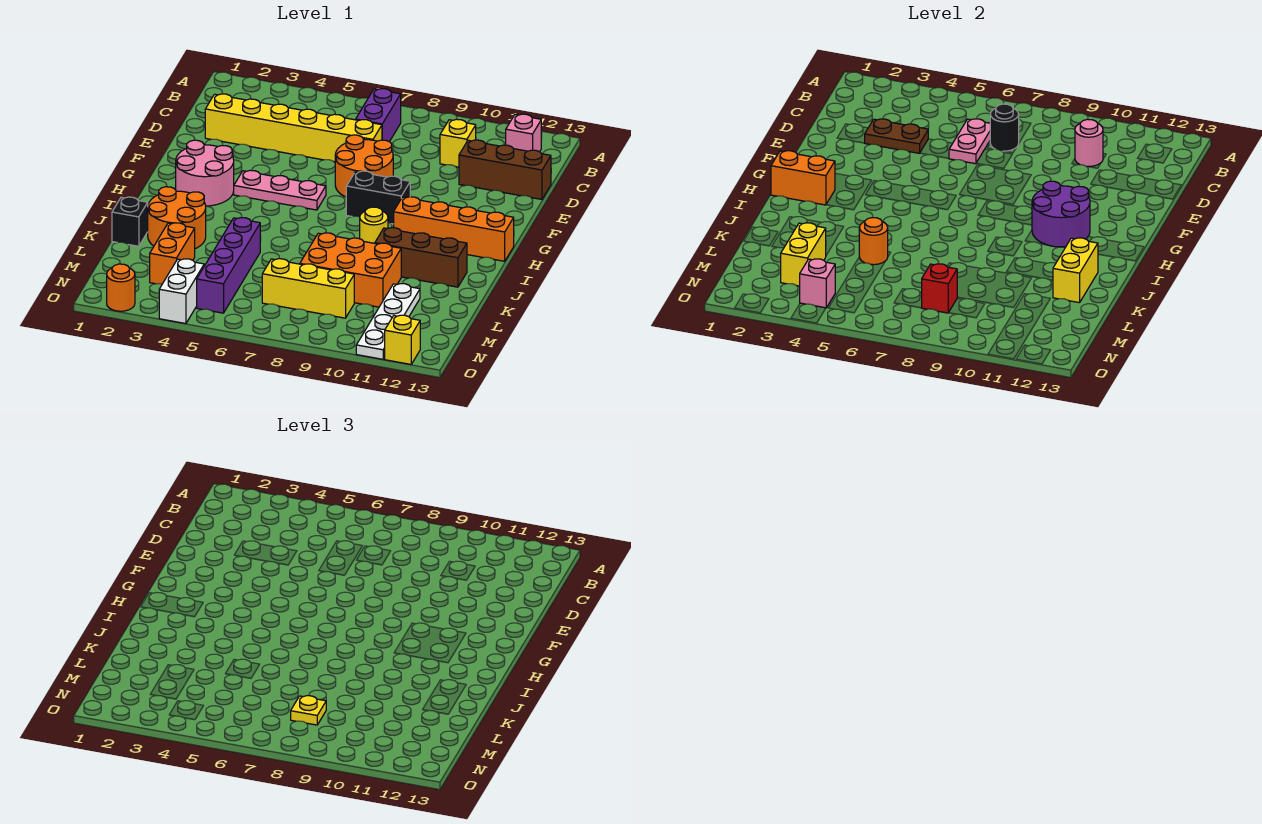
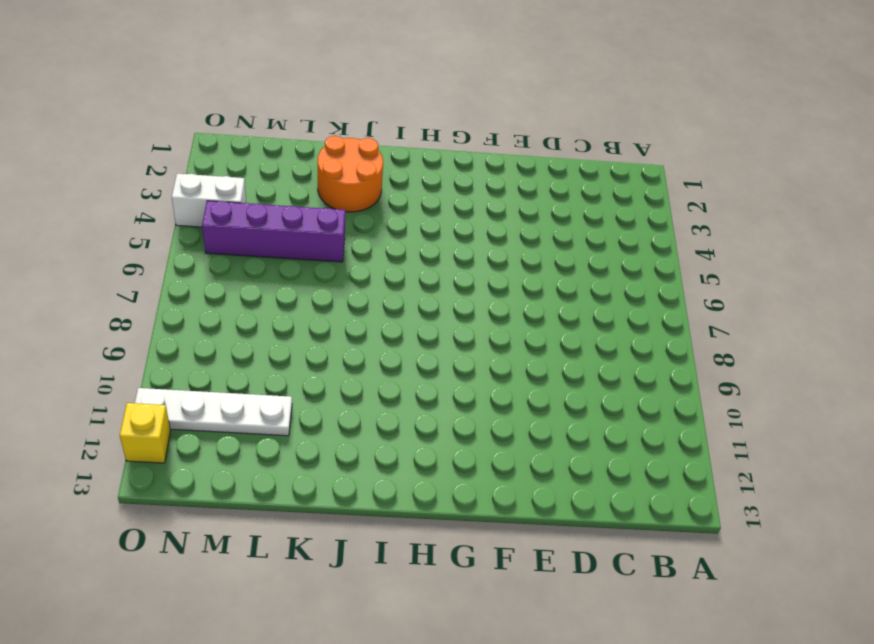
none -> purple 1x2 brick [356,89,401,142]
none -> pink 1x1 brick [506,114,541,152]
none -> yellow 1x1 brick [440,119,476,167]
none -> yellow 1x6 brick [205,94,382,162]

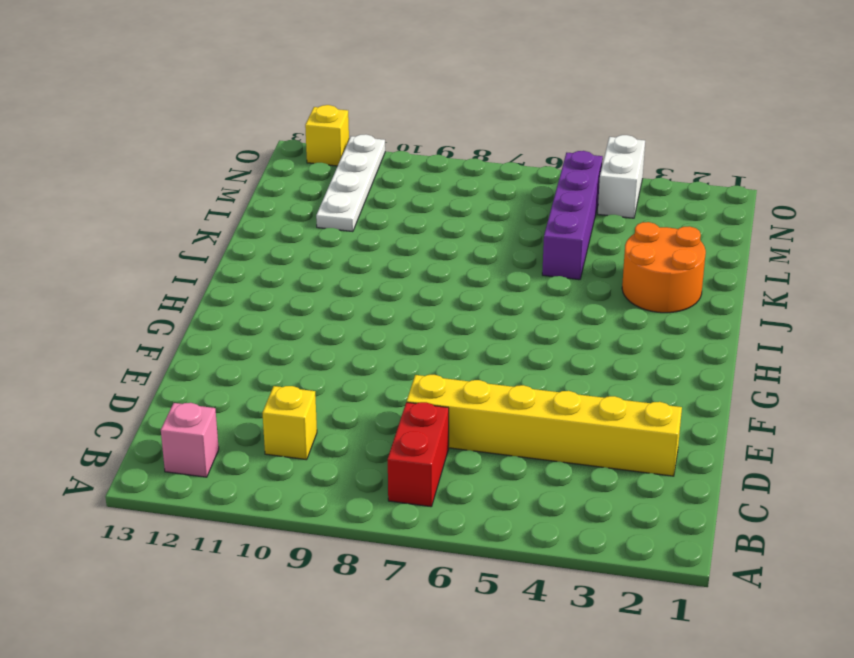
red 1x2 brick [388,402,449,507] -> purple 1x2 brick [356,89,401,142]
none -> brown 1x3 brick [459,140,551,199]
none -> orange 2x2 round brick [335,135,393,197]
none -> pink 2x2 round brick [176,140,234,206]
none -> pink 1x3 plate [234,170,326,210]

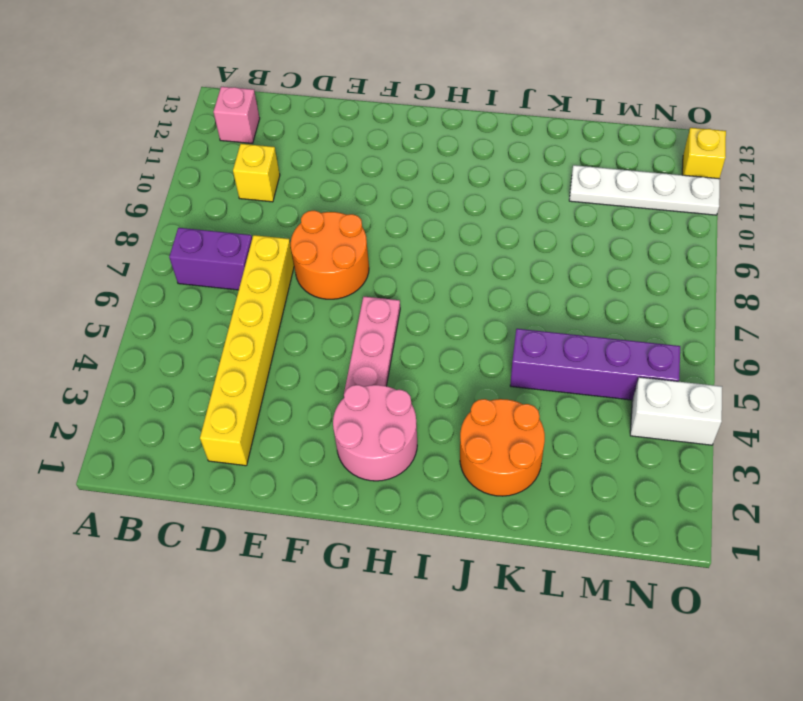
none -> brown 1x3 brick [459,140,551,199]
none -> black 1x2 brick [346,171,410,224]
none -> orange 1x4 brick [394,196,514,261]
none -> yellow 1x1 round brick [360,207,388,243]

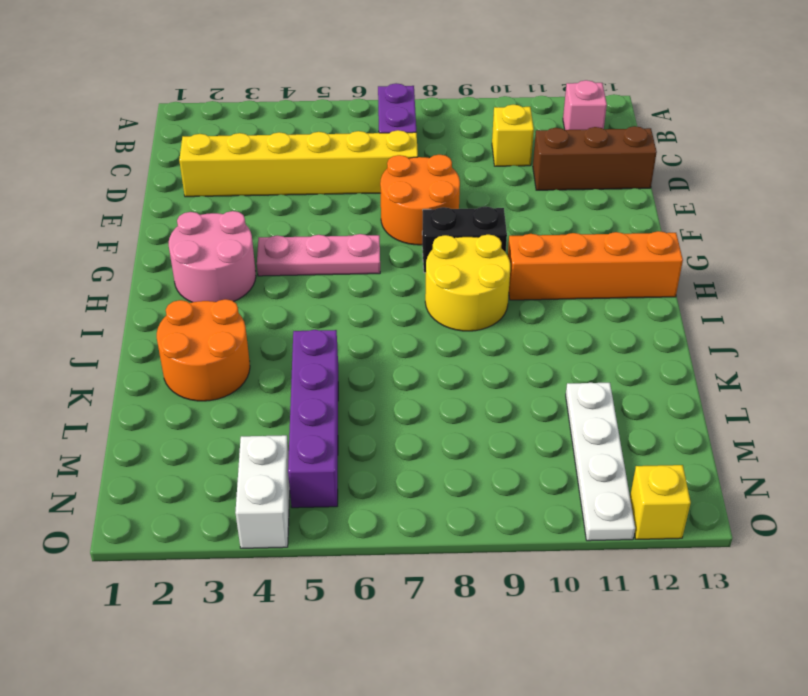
yellow 2x2 round brick [425,235,510,331] -> yellow 1x1 round brick [360,207,388,243]
none -> brown 1x3 brick [375,228,467,287]
none -> black 1x1 brick [112,197,148,246]
none -> orange 2x3 brick [300,233,401,307]
none -> orange 1x2 brick [150,223,195,284]

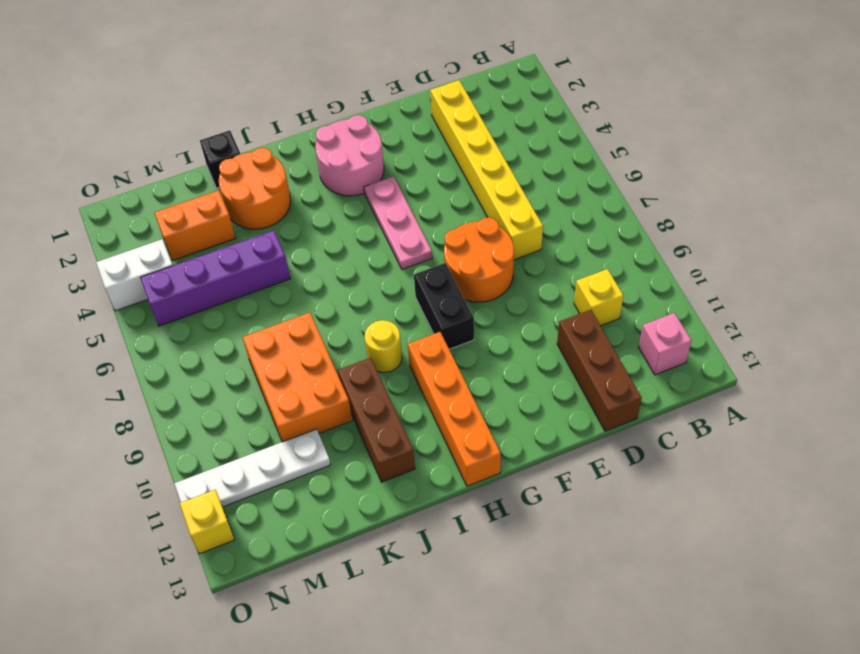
none -> purple 1x2 brick [356,89,401,142]
none -> yellow 1x3 brick [262,259,354,318]
none -> orange 1x1 round brick [107,264,135,311]
none -> pink 1x2 plate [949,119,990,164]

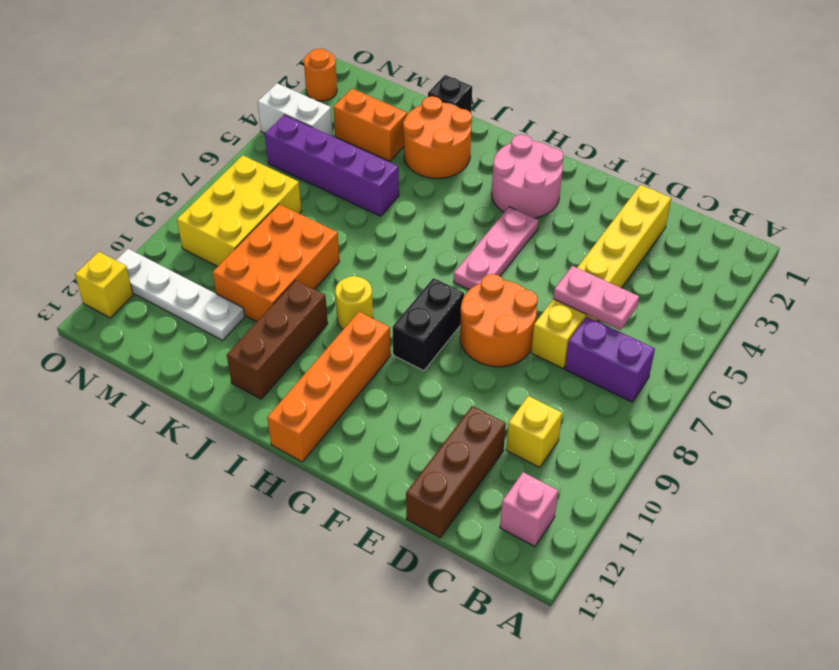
yellow 2x3 brick [177,155,301,266] -> yellow 1x3 brick [262,259,354,318]
none -> black 1x1 round brick [990,104,1019,151]
none -> pink 1x1 round brick [1075,119,1103,167]
none -> brown 1x2 plate [865,119,928,153]
none -> purple 2x2 round brick [1032,181,1090,247]

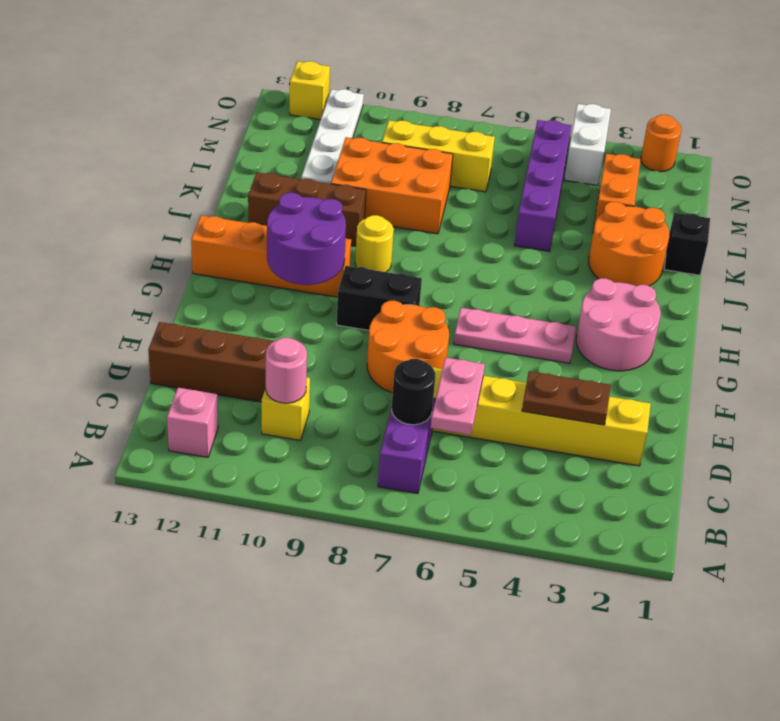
none -> orange 1x2 brick [771,151,835,205]
none -> yellow 1x2 brick [1053,238,1098,303]
none -> orange 1x1 round brick [859,217,888,265]
none -> yellow 1x2 brick [781,223,826,286]

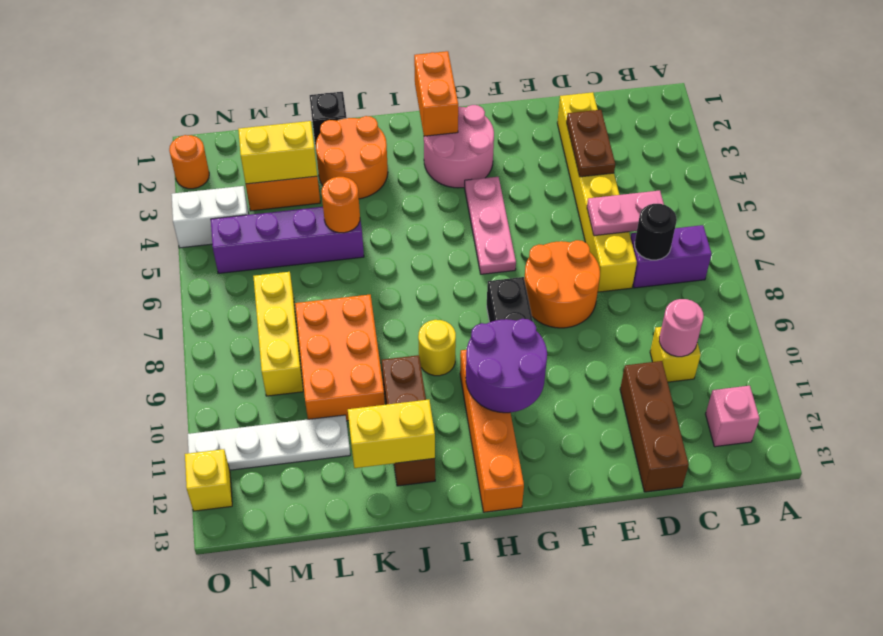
none -> red 1x1 brick [922,264,957,313]
none -> pink 1x1 brick [800,259,835,308]
none -> yellow 1x1 plate [291,696,326,725]

